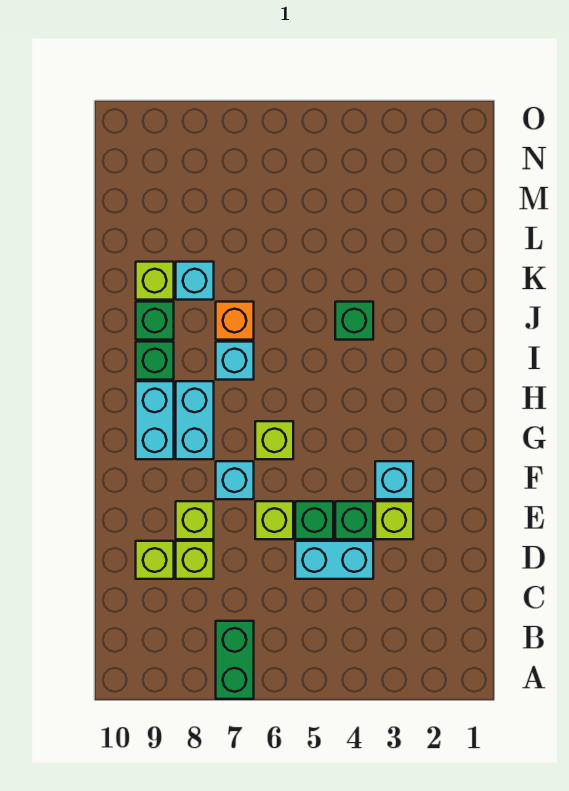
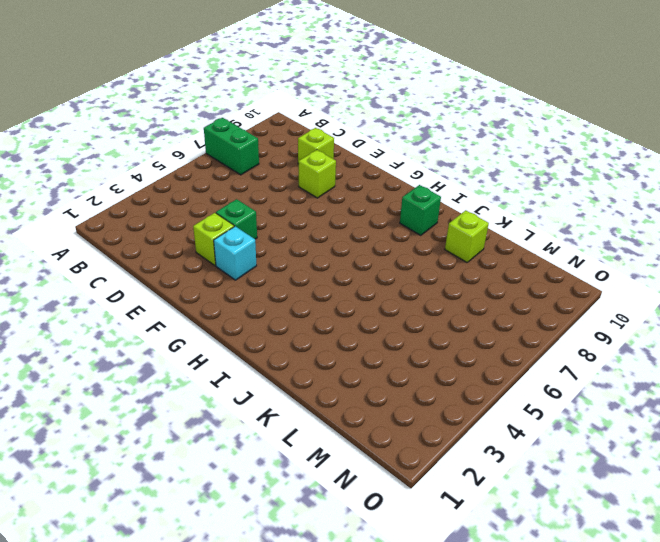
none -> cyan 1x2 brick [295,541,373,579]
none -> lime 1x1 brick [176,541,214,579]
none -> green 1x1 brick [295,501,333,539]

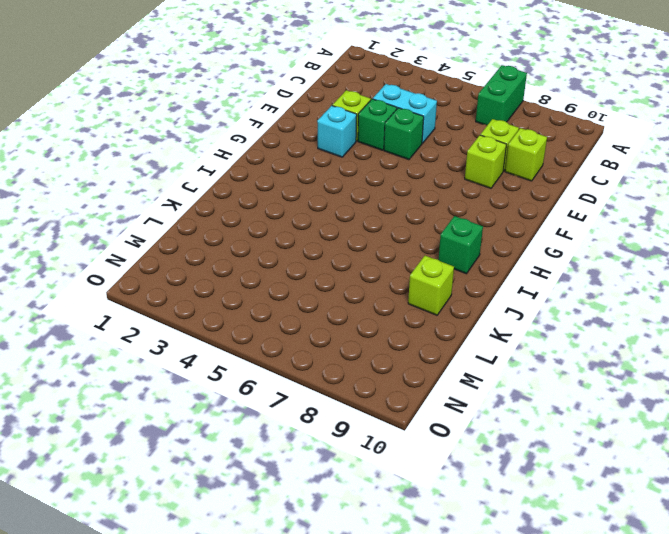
none -> lime 1x1 brick [255,501,293,539]
none -> cyan 1x1 brick [216,461,254,499]
none -> lime 1x1 brick [255,421,293,459]

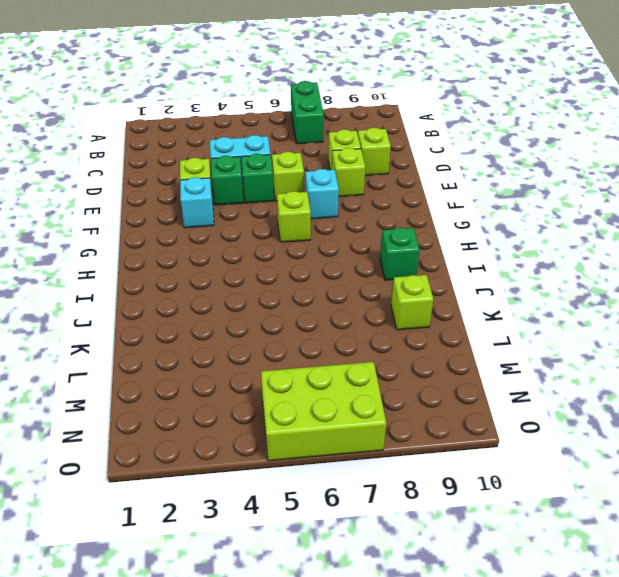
lime 2x3 brick [261,362,386,461] -> none
none -> cyan 1x2 brick [176,381,214,459]
none -> cyan 1x2 brick [136,381,174,459]
none -> cyan 1x1 brick [216,342,254,380]

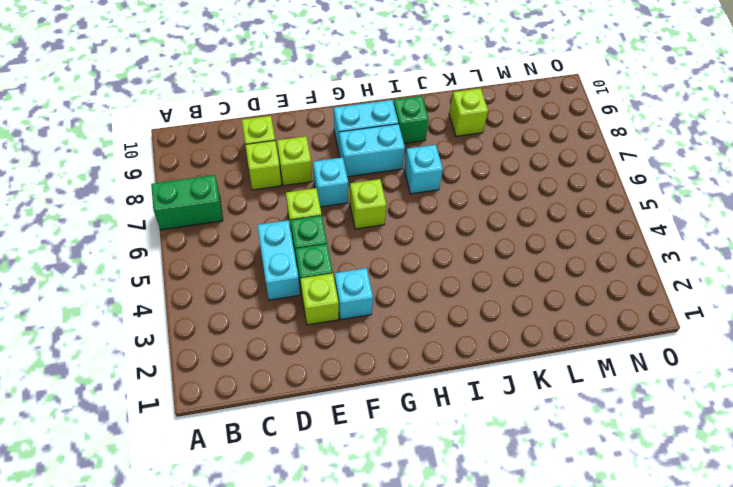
none -> green 1x1 brick [335,302,373,340]
none -> orange 1x1 brick [216,302,254,340]
none -> green 1x1 brick [136,302,174,340]

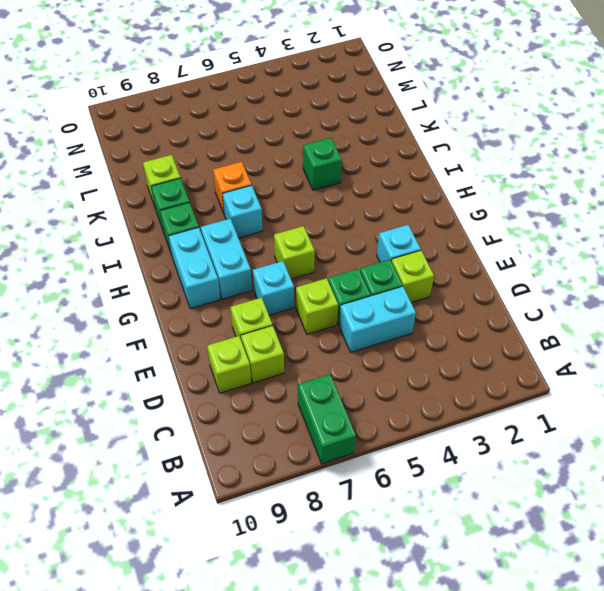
none -> cyan 1x1 brick [176,262,214,300]

